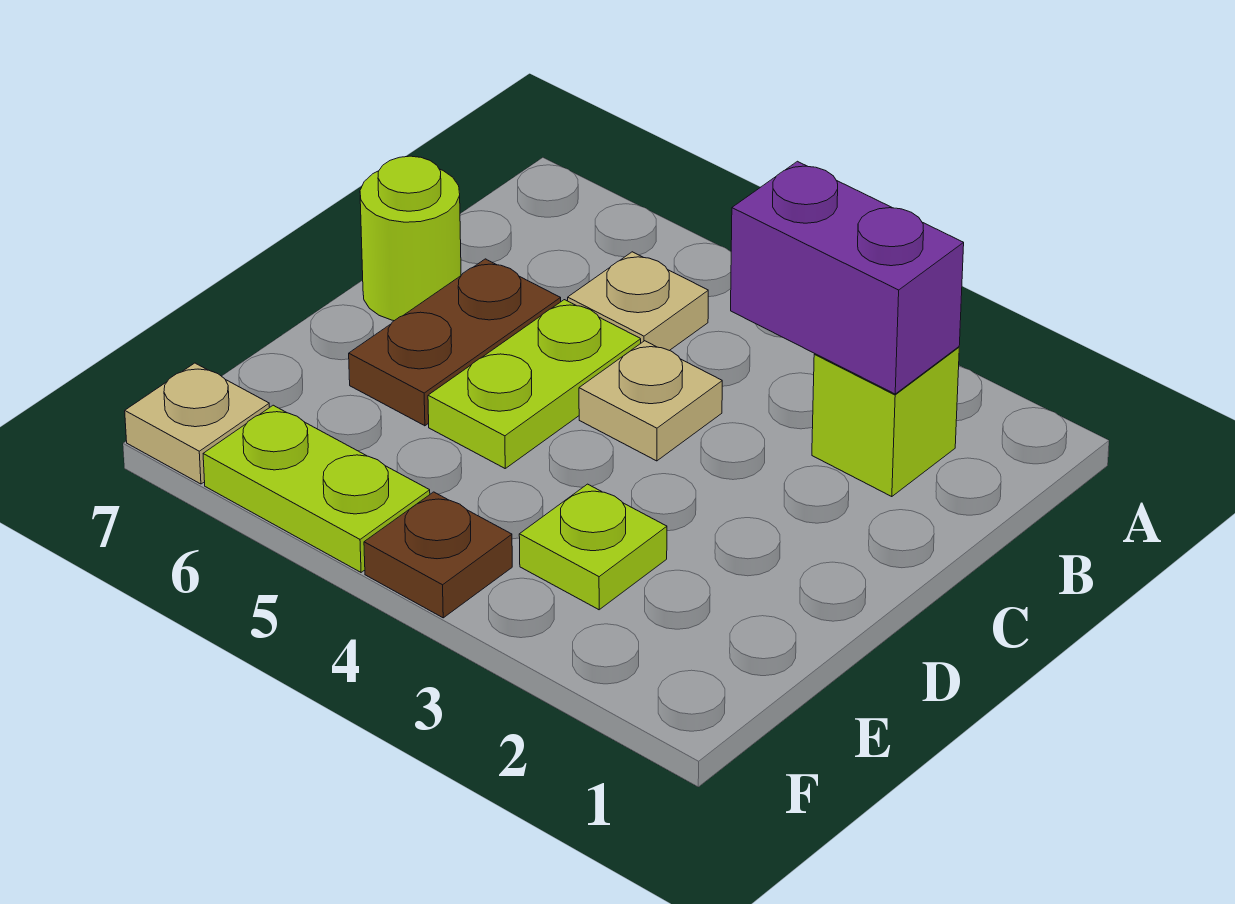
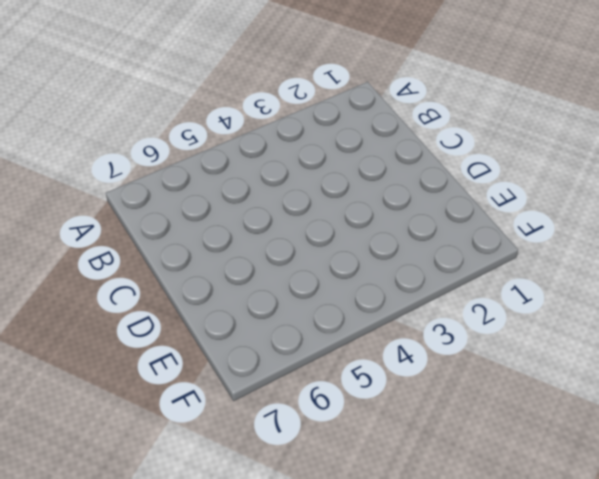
none -> lime 1x1 brick [812,347,959,497]
none -> tan 1x1 plate [568,252,708,351]

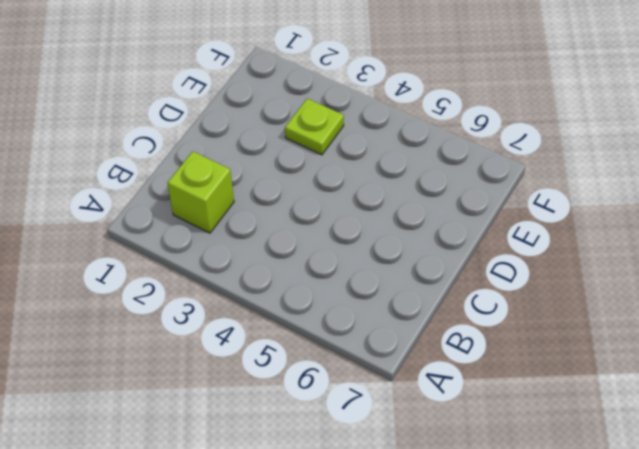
none -> tan 1x1 plate [568,252,708,351]
none -> tan 1x1 plate [579,341,722,461]

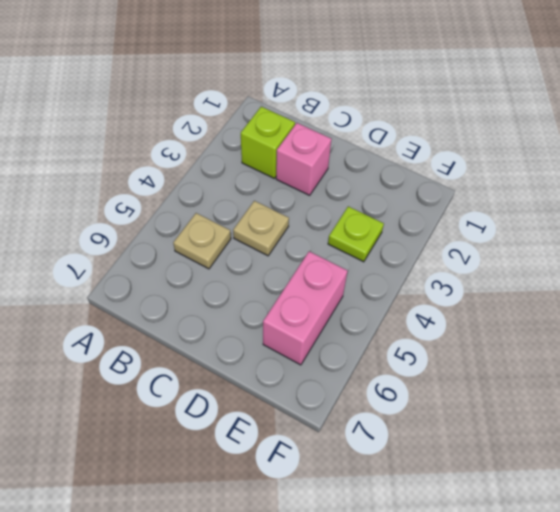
pink 1x1 brick [276,123,331,195] -> none
pink 1x2 brick [263,251,348,365] -> none
none -> lime 1x2 plate [428,300,641,468]
none -> brown 1x2 plate [349,259,561,426]

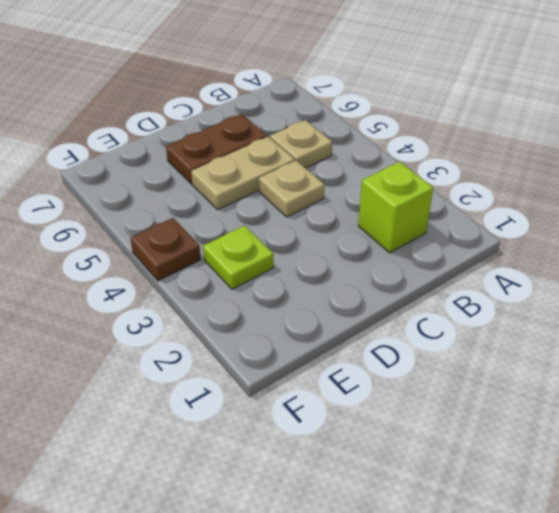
tan 1x2 plate [191,137,295,210] -> lime 1x2 plate [428,300,641,468]
none -> lime 1x1 round brick [360,156,461,321]
none -> lime 1x2 plate [203,405,430,572]

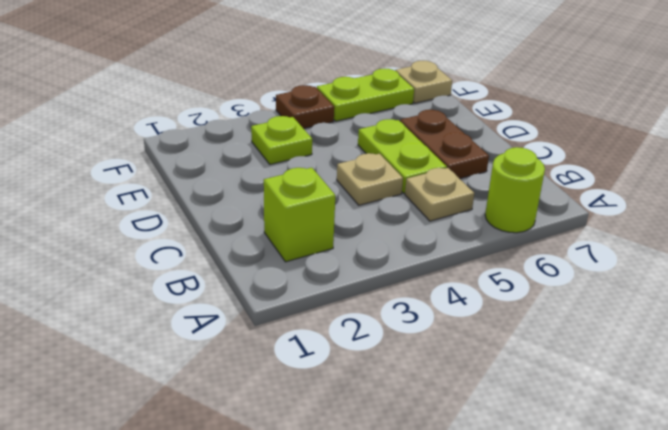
lime 1x1 round brick [485,147,545,233] -> lime 1x1 round brick moved to [360,156,461,321]
none -> purple 1x2 brick [731,161,964,394]

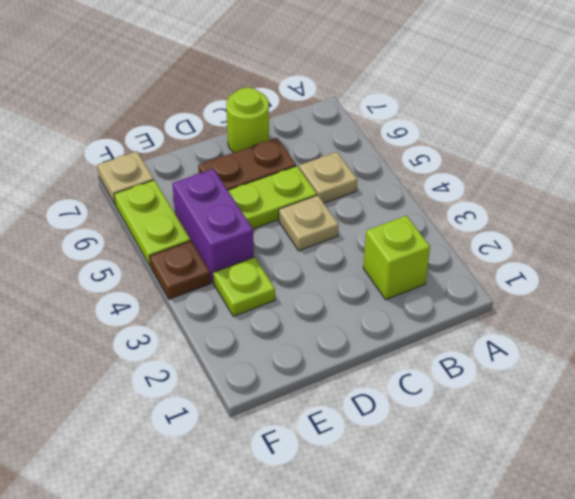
purple 1x2 brick [172,169,254,283] -> purple 1x2 brick moved to [731,161,964,394]

